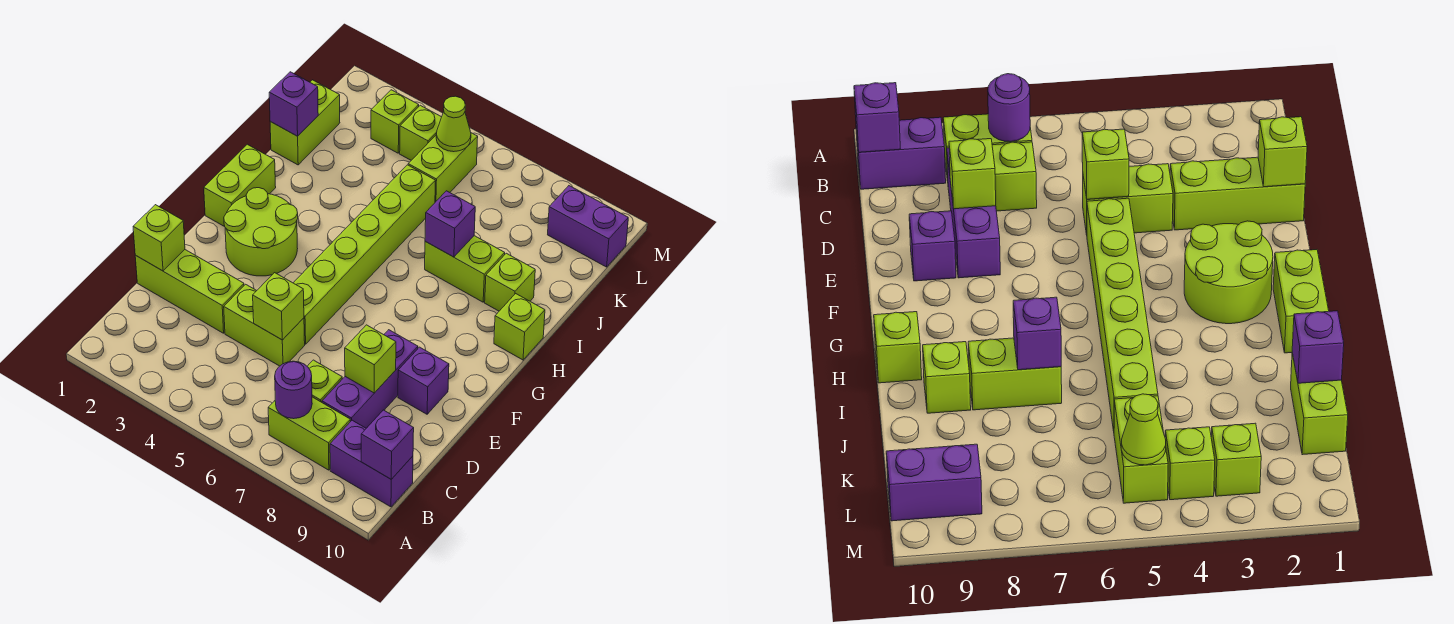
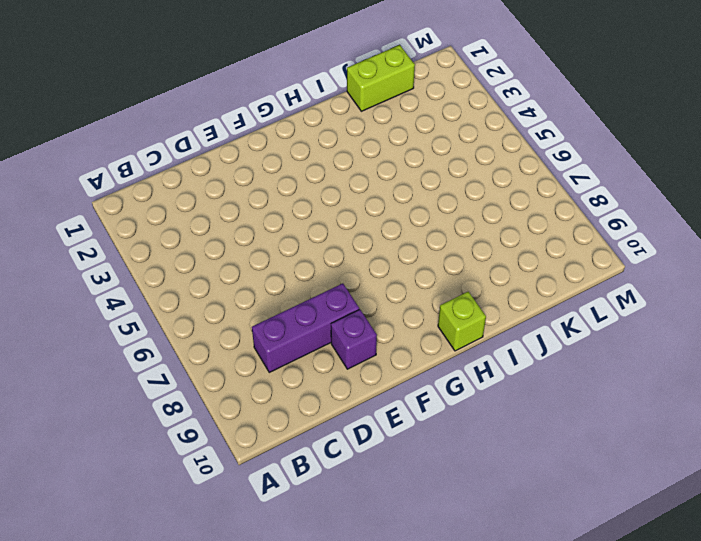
none -> lime 1x2 brick [268,397,350,470]
none -> purple 1x2 brick [330,420,413,507]
none -> lime 1x1 brick [307,360,342,402]

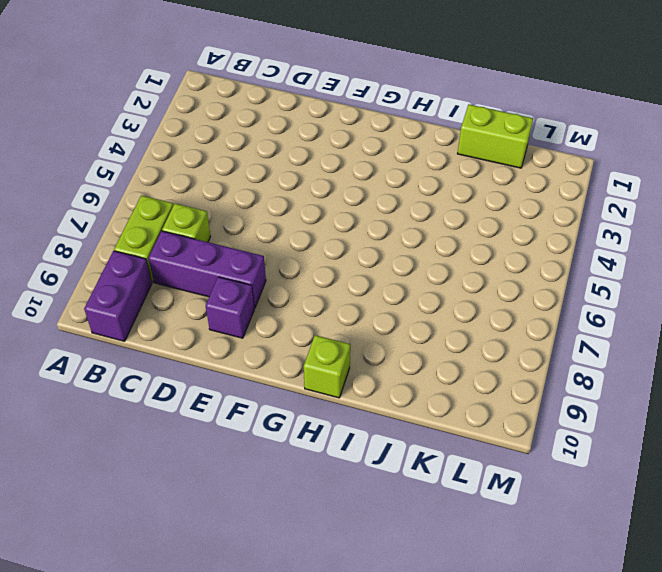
none -> lime 1x3 brick [135,250,244,333]
none -> lime 1x2 brick [224,284,305,366]
none -> lime 1x6 brick [294,165,435,344]

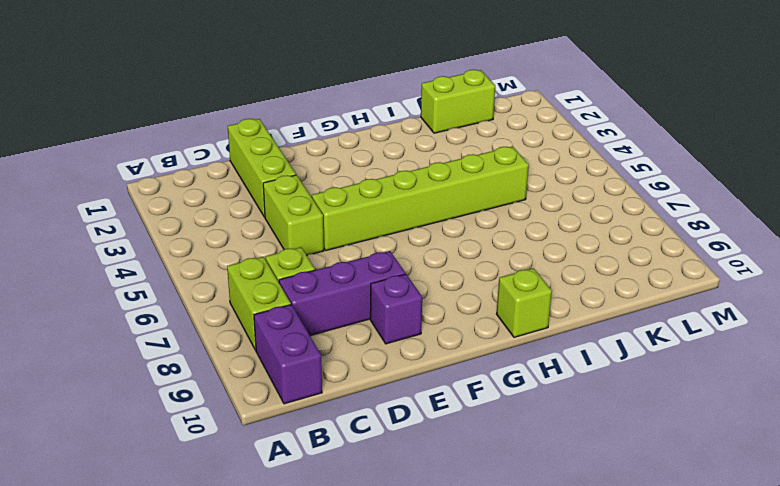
none -> lime 2x2 round brick [224,188,298,276]
none -> lime 1x2 brick [204,144,276,227]
none -> lime 1x2 brick [425,236,505,302]

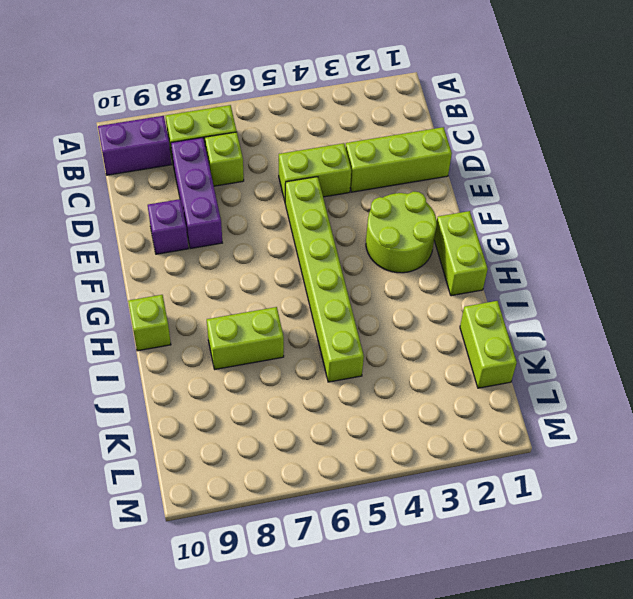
none -> lime 1x1 brick [485,253,535,311]
none -> lime 1x2 brick [408,133,478,202]
none -> lime 1x1 brick [371,90,419,153]

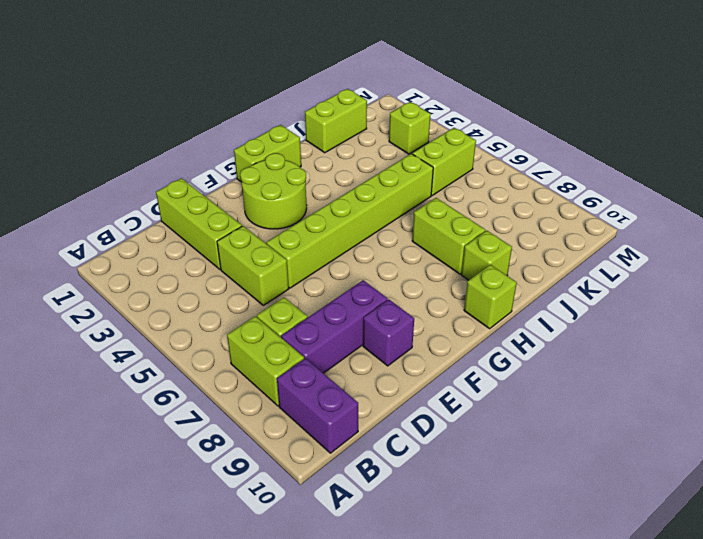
none -> lime 1x1 brick [400,105,441,160]
none -> purple 1x2 brick [548,186,628,267]
none -> purple 1x1 round brick [275,361,312,419]

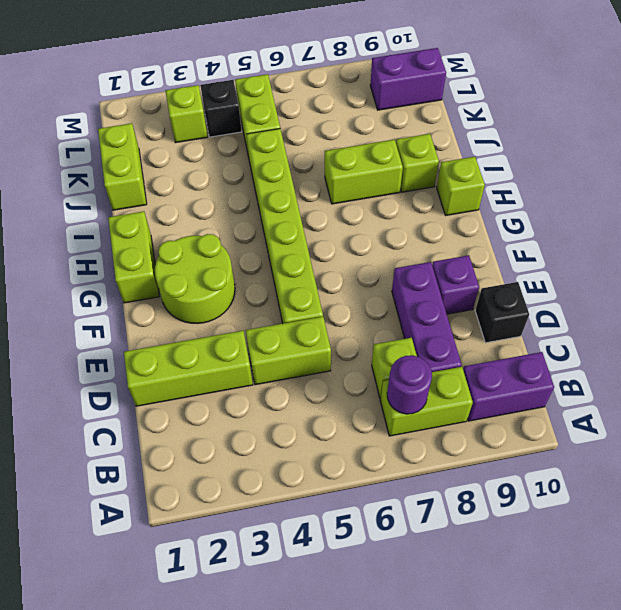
black 1x1 brick [475,282,529,343] -> none
black 1x1 brick [200,80,242,137] -> lime 1x1 brick [400,105,441,160]
none -> purple 1x1 brick [361,410,414,479]
none -> lime 1x1 brick [133,205,185,271]
none -> lime 1x1 brick [253,273,304,340]

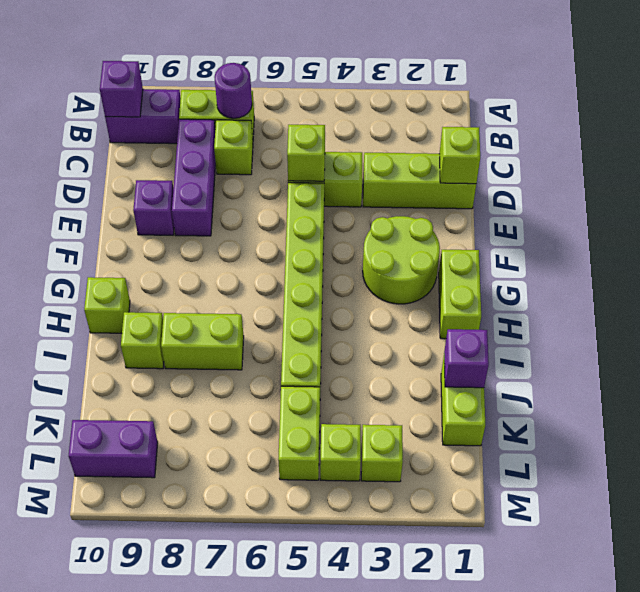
none -> lime 1x1 brick [345,325,396,393]
none -> purple 1x1 brick [425,191,475,257]
none -> lime 1x1 cone [436,96,471,152]

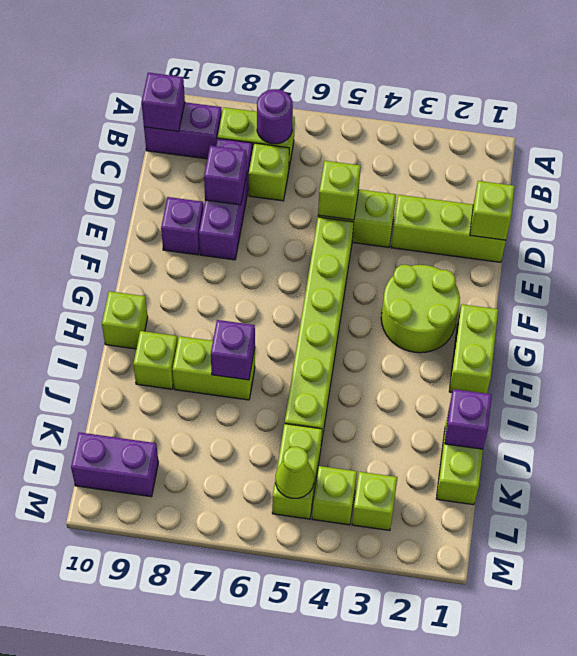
purple 1x1 brick [204,146,247,205] -> lime 1x1 brick [345,325,396,393]

